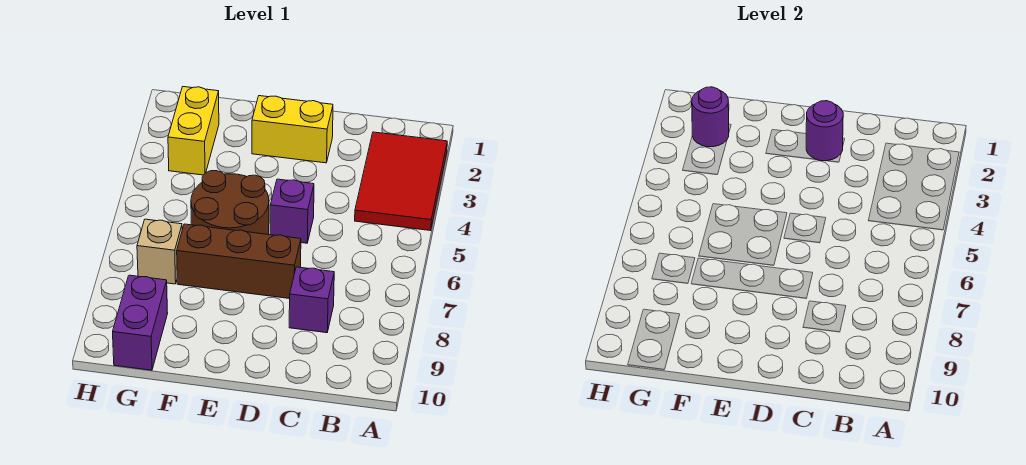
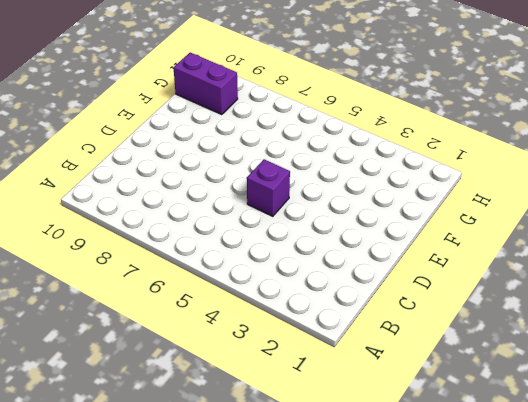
none -> red 2x3 tile [355,132,447,231]
none -> purple 1x1 brick [289,267,334,333]

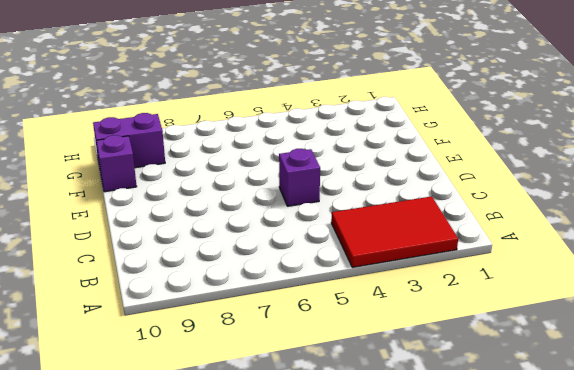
purple 1x1 brick [96,135,137,192] -> purple 1x1 brick moved to [289,267,334,333]
none -> yellow 1x2 brick [252,96,333,163]
none -> brown 1x3 brick [177,224,301,299]

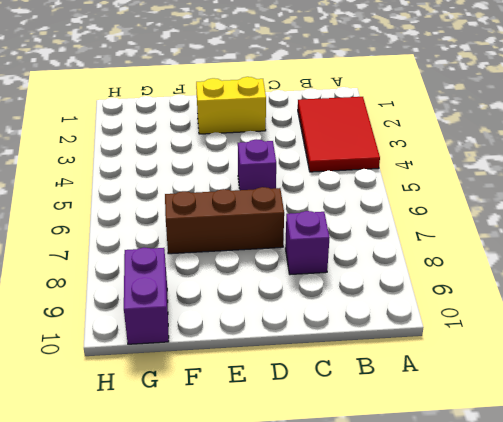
none -> brown 2x2 round brick [191,171,269,235]
none -> yellow 1x2 brick [168,87,219,175]

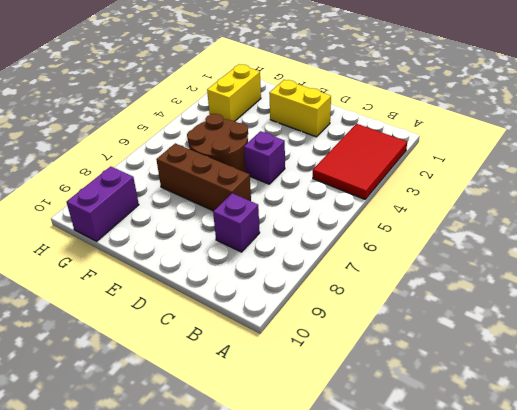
none -> tan 1x1 brick [137,219,182,284]
none -> purple 1x1 round brick [806,101,843,161]

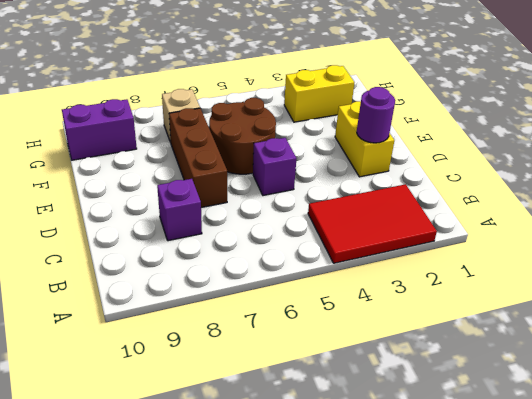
none -> purple 1x1 round brick [692,87,729,147]

